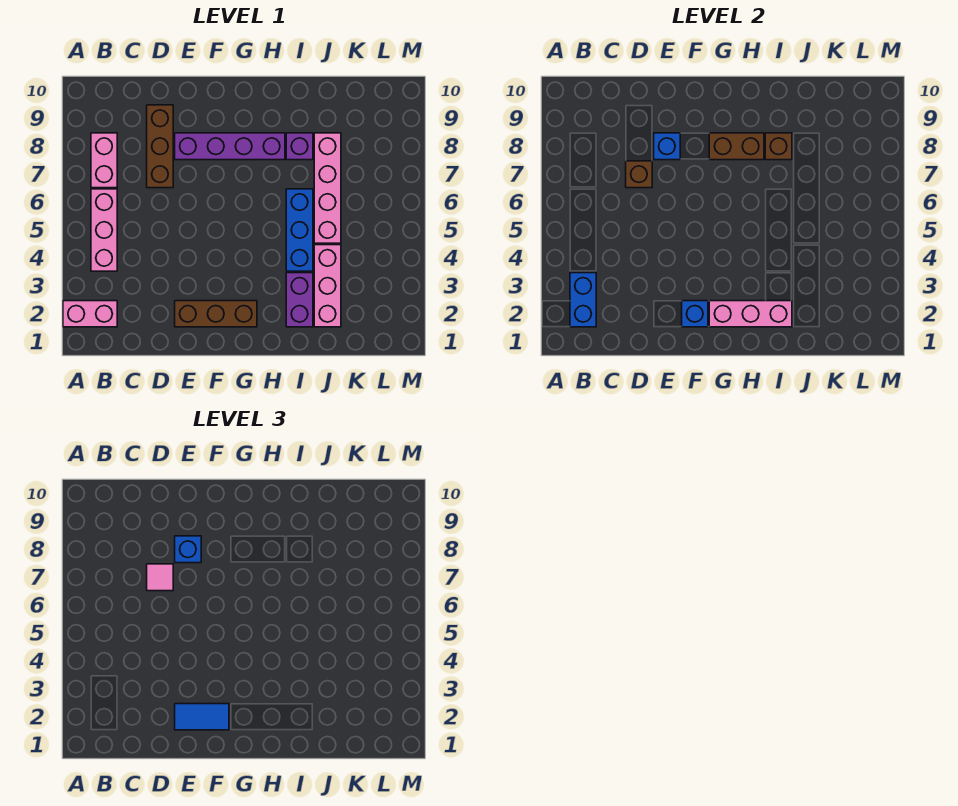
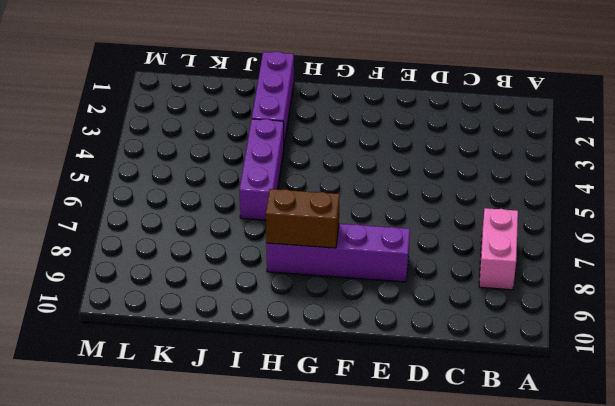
purple 1x3 brick [252,52,294,145] -> purple 1x2 brick [286,273,313,327]
purple 1x3 brick [239,119,284,220] -> blue 1x3 brick [286,189,313,271]
none -> pink 1x2 brick [63,301,117,327]
none -> pink 1x3 brick [91,189,117,271]
none -> brown 1x3 brick [147,105,173,188]

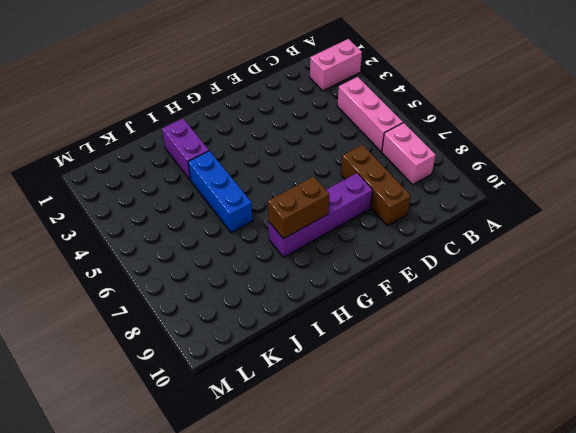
none -> brown 1x3 brick [175,301,257,327]
none -> purple 1x1 brick [286,133,313,160]
none -> pink 1x3 brick [314,245,341,327]

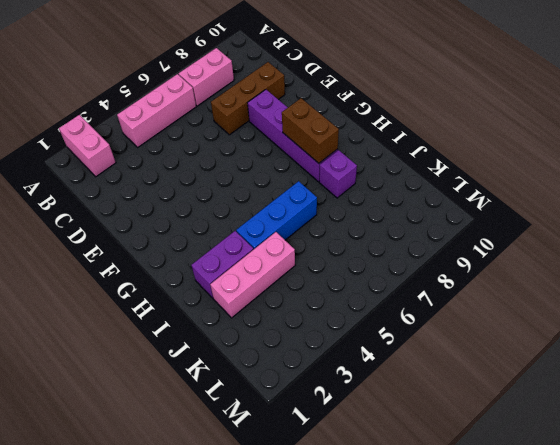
none -> brown 1x3 brick [175,301,257,327]
none -> pink 1x4 brick [314,133,341,243]
none -> blue 1x2 brick [570,273,596,327]

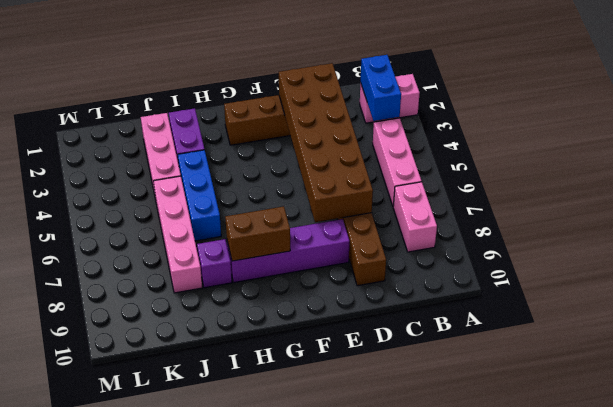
brown 2x6 brick [279,63,373,222] -> brown 1x1 brick [626,161,652,188]
none -> blue 1x1 brick [654,133,680,160]
none -> blue 1x1 brick [682,301,708,327]
none -> pink 1x3 brick [709,301,792,327]

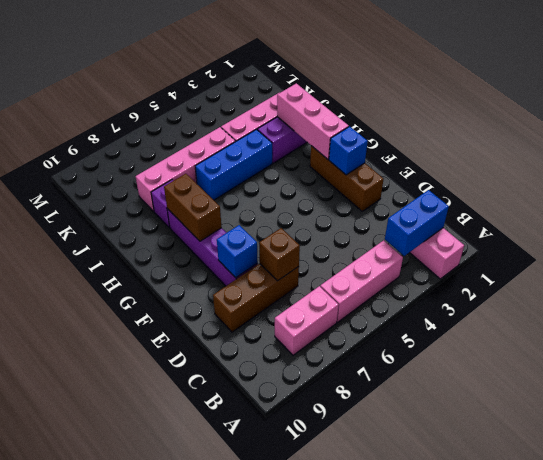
none -> brown 1x1 brick [765,133,792,160]
none -> pink 1x1 tile [147,564,173,591]
none -> blue 1x2 tile [175,704,229,730]

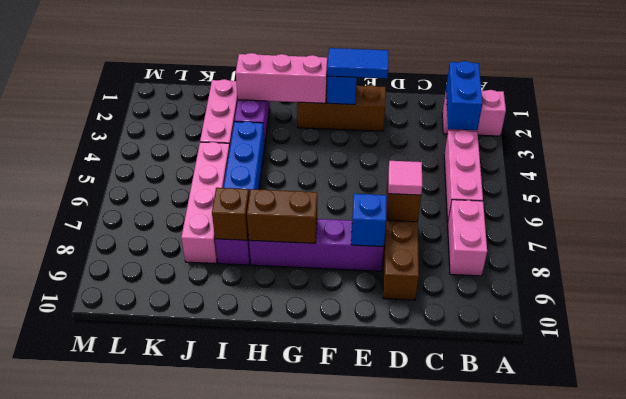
none -> blue 1x1 brick [175,536,201,563]

